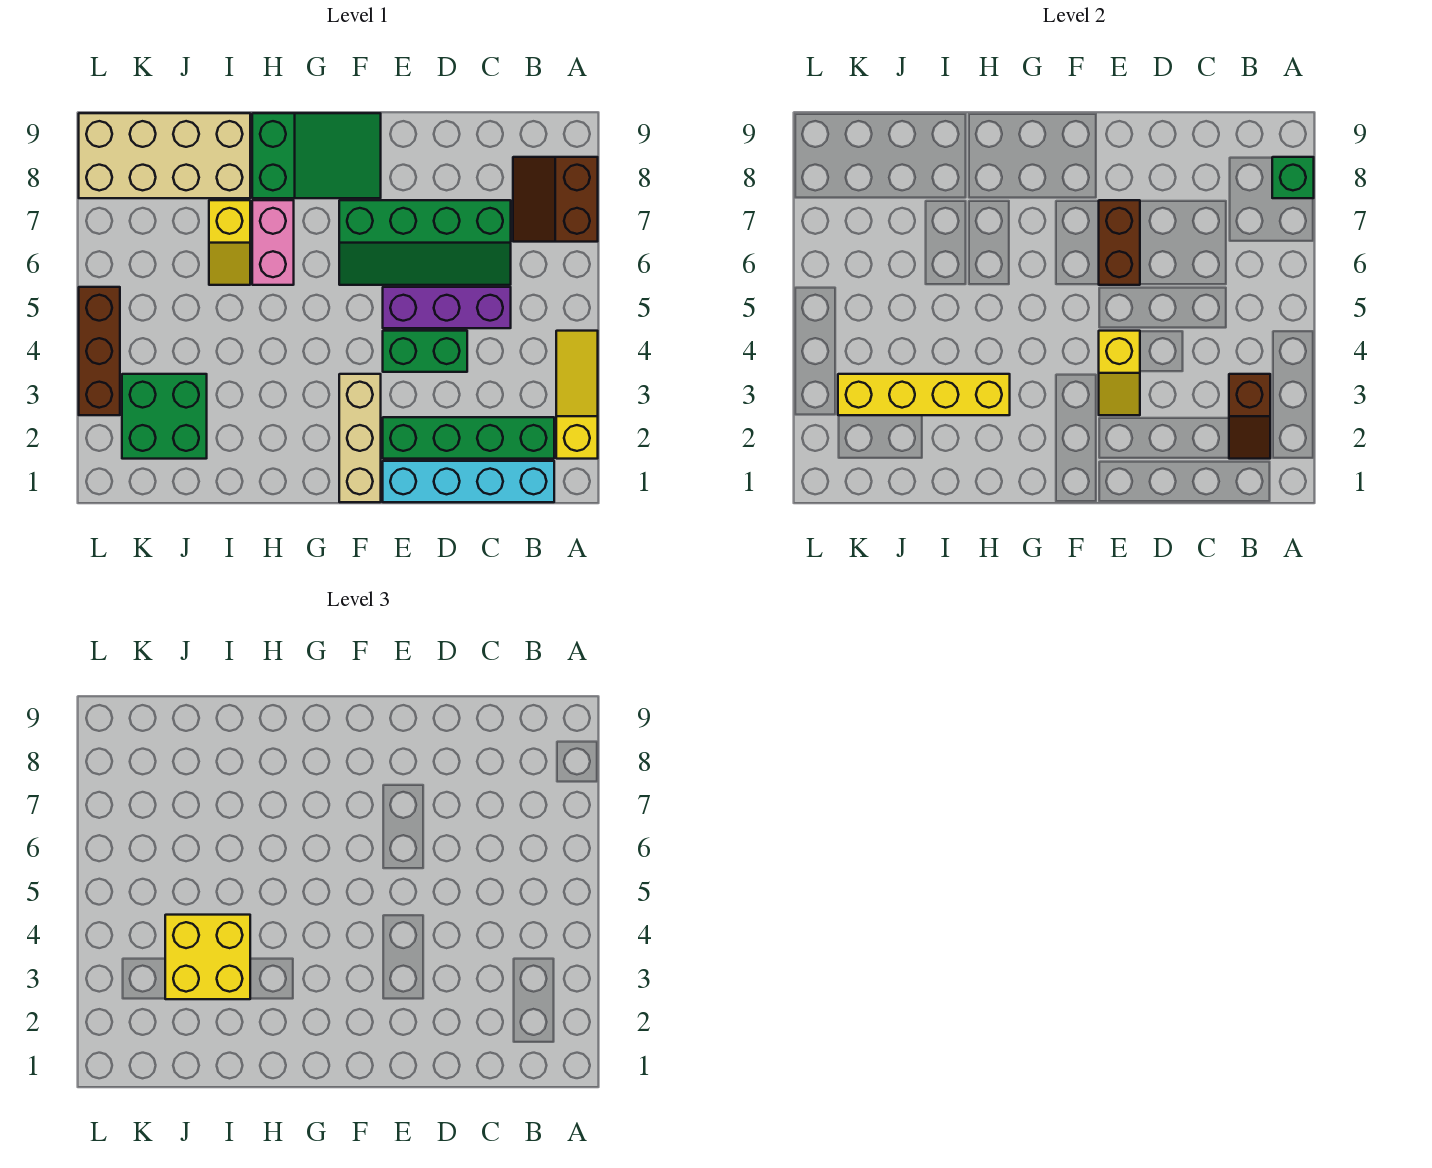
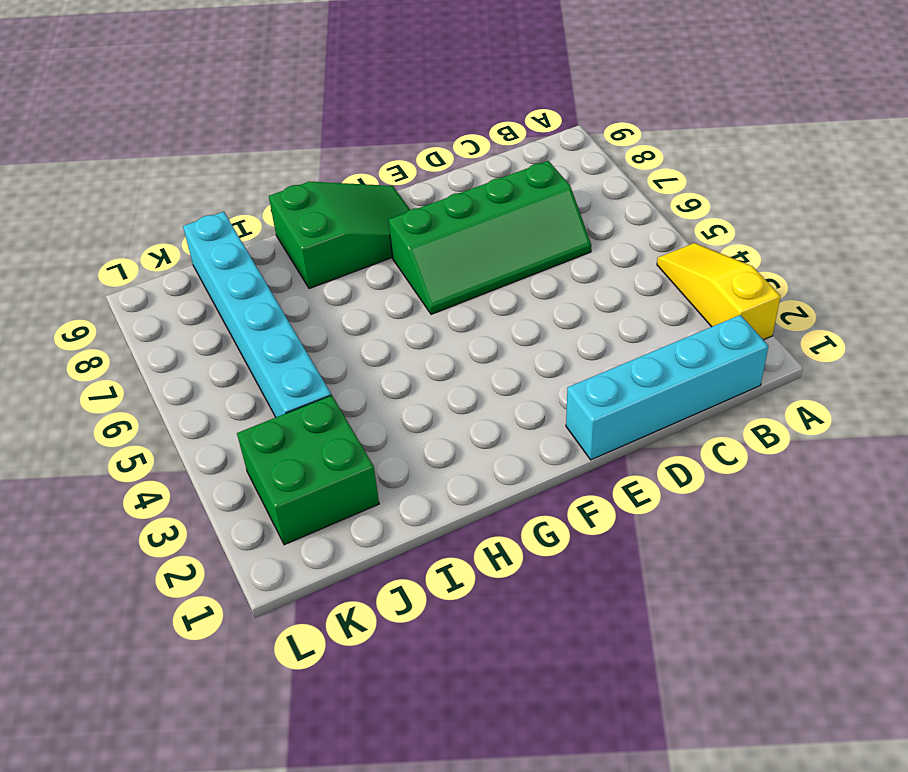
cyan 1x6 brick [183,212,331,417] -> tan 2x4 brick [79,113,250,198]
none -> brown 2x2 slope [513,157,598,242]
none -> green 1x4 brick [383,417,554,459]
none -> purple 1x3 brick [383,287,511,328]

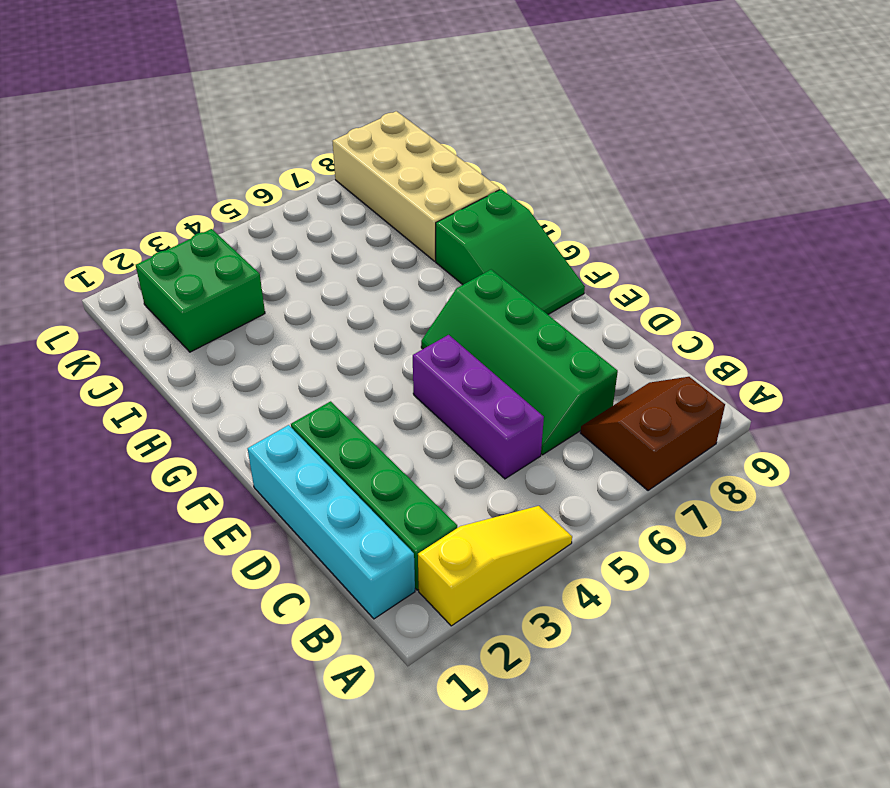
none -> green 1x2 brick [383,331,467,372]
none -> tan 1x3 brick [339,374,381,502]
none -> pink 1x2 brick [252,200,294,285]

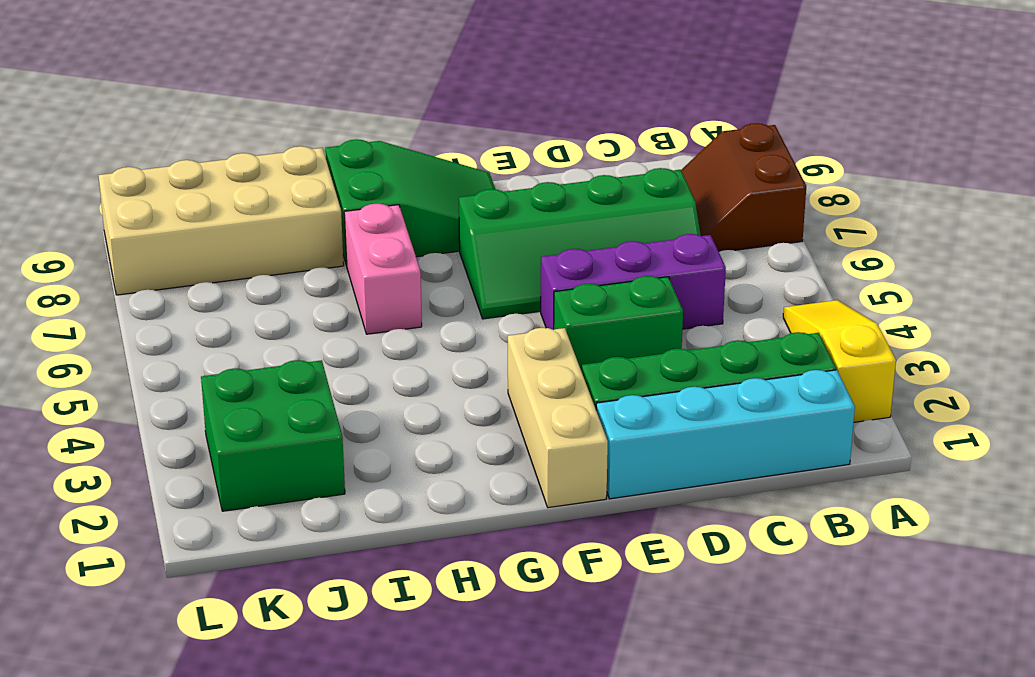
none -> yellow 1x2 slope [209,200,250,285]
none -> brown 1x3 brick [79,287,120,415]
none -> green 1x1 brick [1272,157,1314,198]

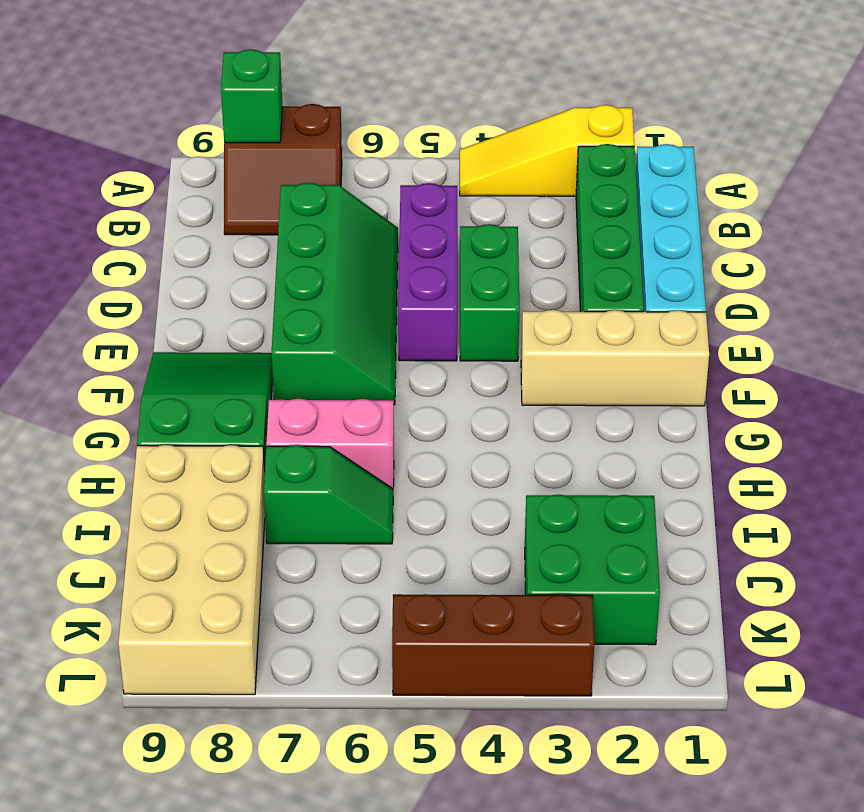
green 1x2 slope [264,445,393,544] -> yellow 1x2 slope [209,200,250,285]
none -> brown 1x2 slope [1229,374,1270,459]
none -> yellow 1x2 slope [1099,331,1140,415]
none -> brown 1x2 brick [1099,200,1140,285]

